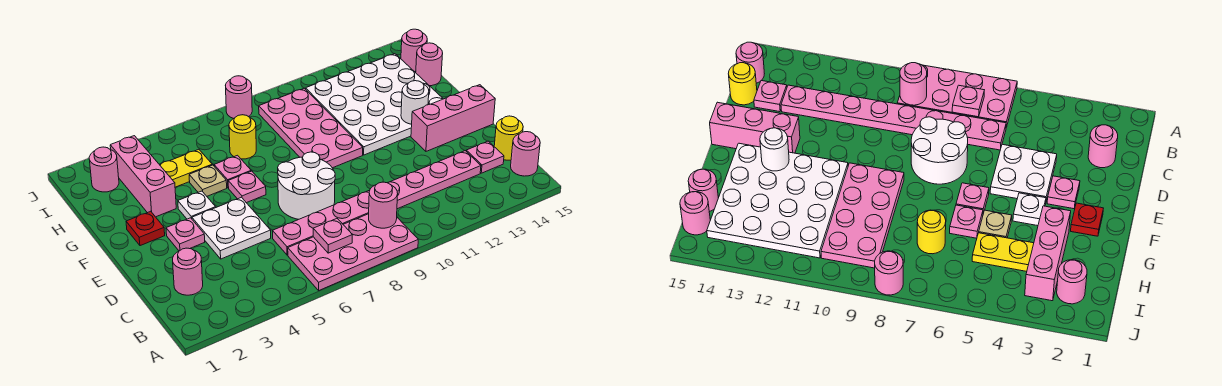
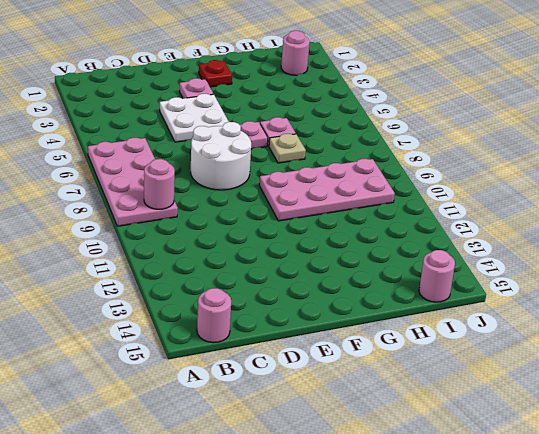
tan 1x1 plate [269,134,306,163] -> tan 1x1 plate moved to [189,165,227,196]
none -> pink 1x1 round brick [173,248,203,295]
none -> pink 1x8 plate [273,151,481,255]
none -> pink 1x1 plate [466,141,504,173]

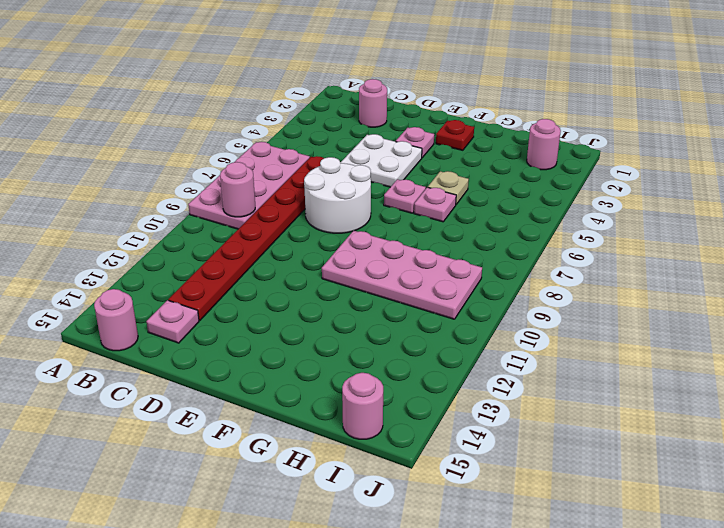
red 1x8 plate [168,156,324,320] -> pink 1x8 plate [273,151,481,255]
none -> yellow 1x1 round brick [494,116,523,160]
none -> pink 1x3 brick [411,85,495,151]
none -> white 1x1 plate [178,191,216,219]

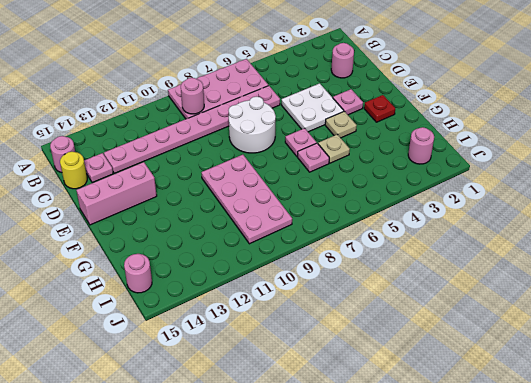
tan 1x1 plate [325,111,357,138] -> white 1x1 plate [178,191,216,219]
none -> white 4x4 plate [306,54,443,155]
none -> pink 1x3 brick [110,136,176,217]
none -> yellow 1x2 plate [160,149,212,187]

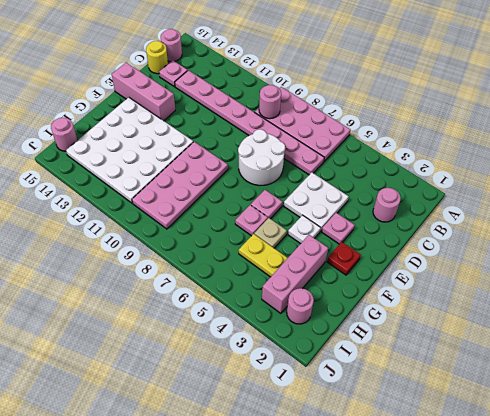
none -> yellow 1x1 round brick [229,115,256,159]
none -> pink 1x1 round brick [416,43,443,86]
none -> pink 1x1 round brick [225,76,252,119]

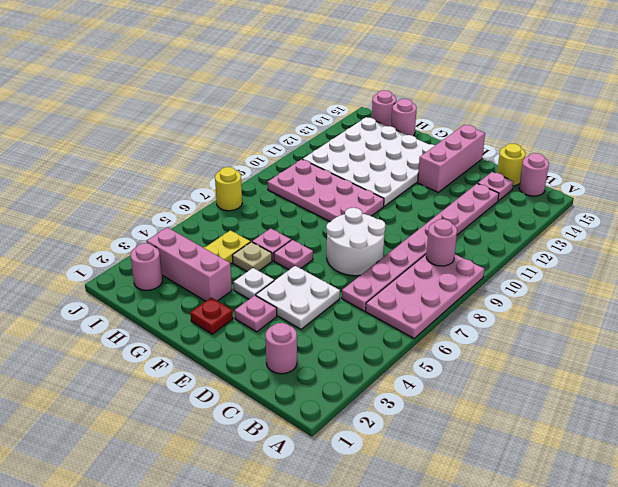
yellow 1x1 round brick [215,167,242,211] -> yellow 1x1 round brick moved to [229,115,256,159]
none -> pink 1x1 round brick [225,76,252,119]
none -> pink 1x1 plate [313,219,352,253]
none -> white 1x1 round brick [401,81,429,124]

